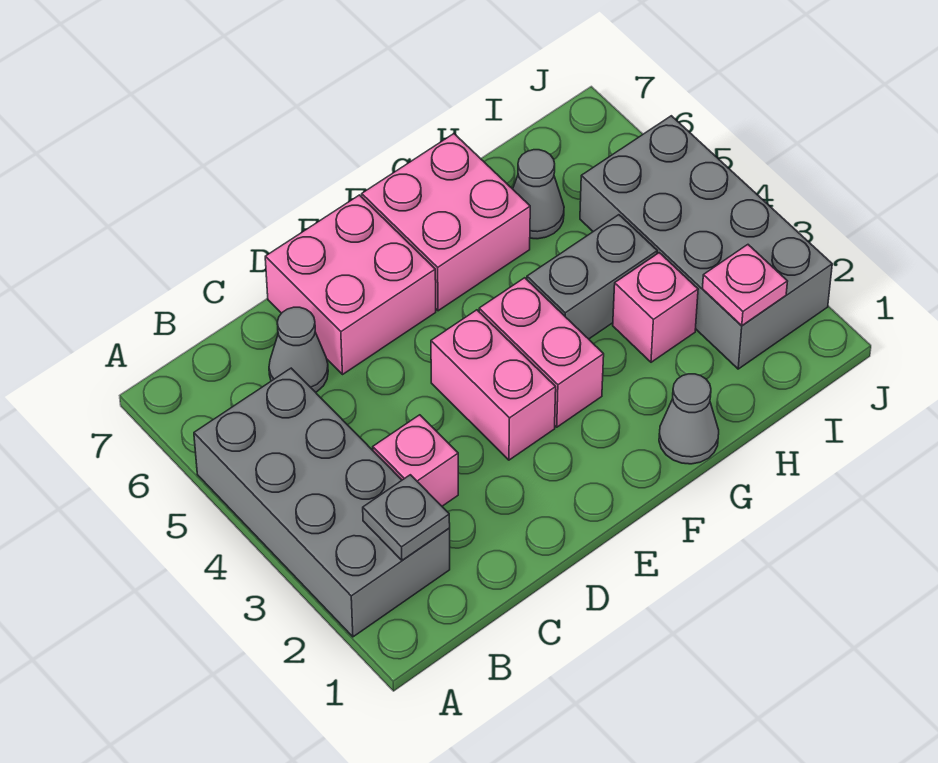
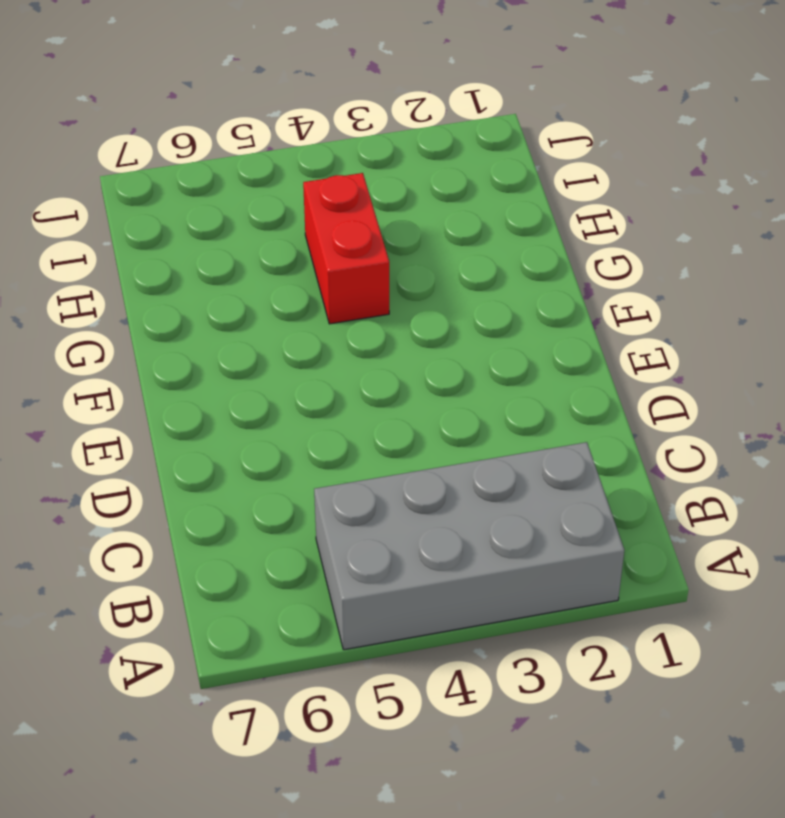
red 1x2 brick [303,173,389,324] -> grey 1x2 brick [527,215,657,339]
none -> pink 1x1 brick [373,415,458,506]
none -> grey 1x1 cone [269,307,328,392]
none -> pink 2x2 brick [265,195,436,374]

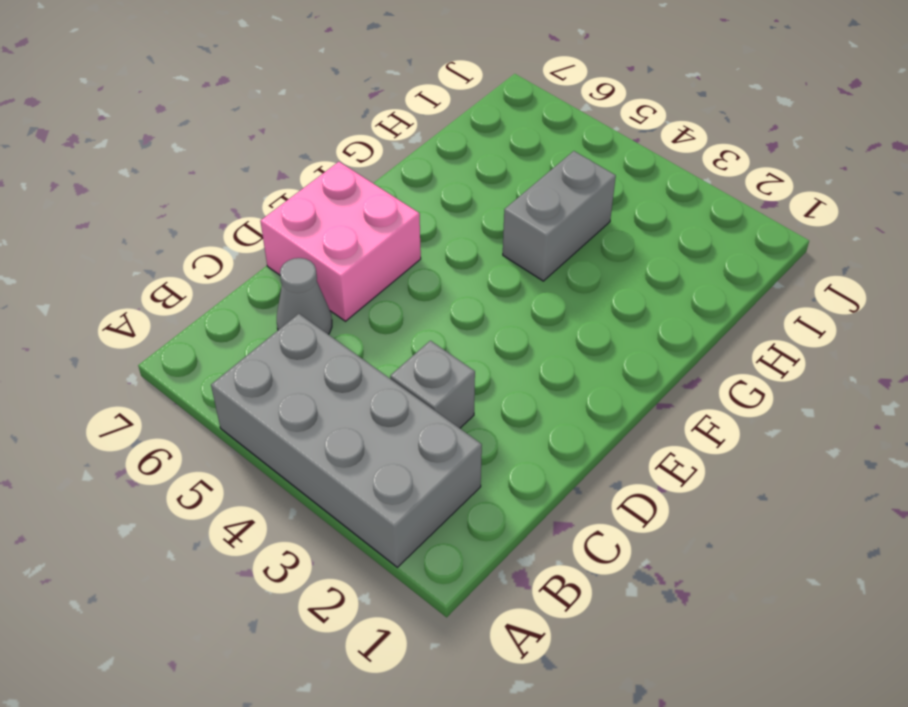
grey 1x1 brick [390,341,475,428] -> pink 1x1 brick [373,415,458,506]
none -> pink 1x2 brick [431,310,556,460]
none -> pink 1x2 brick [479,278,604,427]
none -> pink 2x2 brick [362,134,530,311]

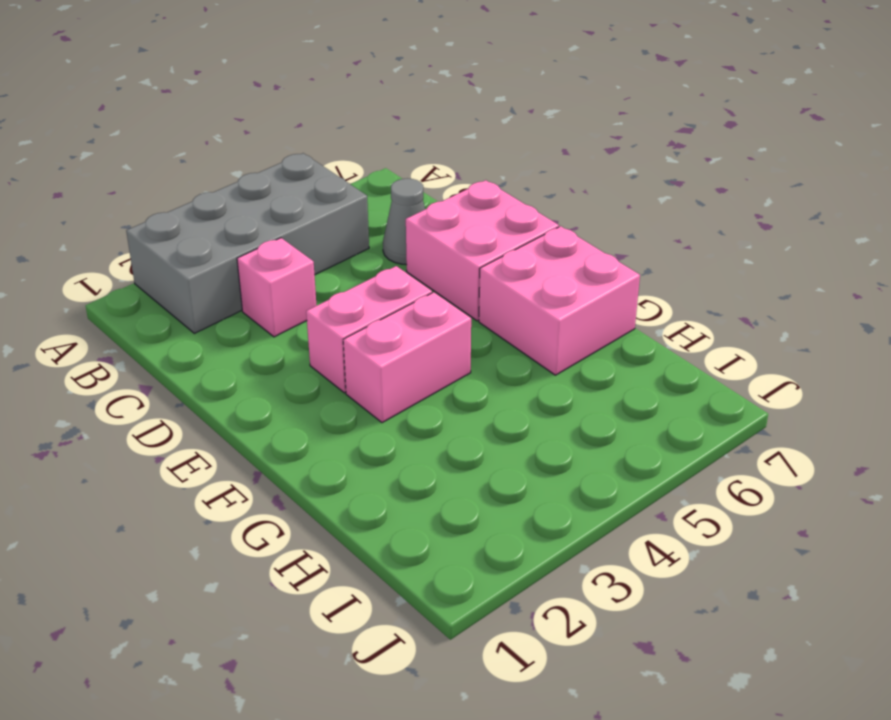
none -> grey 1x1 cone [659,374,719,464]
none -> grey 1x2 brick [527,215,657,339]
none -> pink 1x1 brick [613,253,698,362]

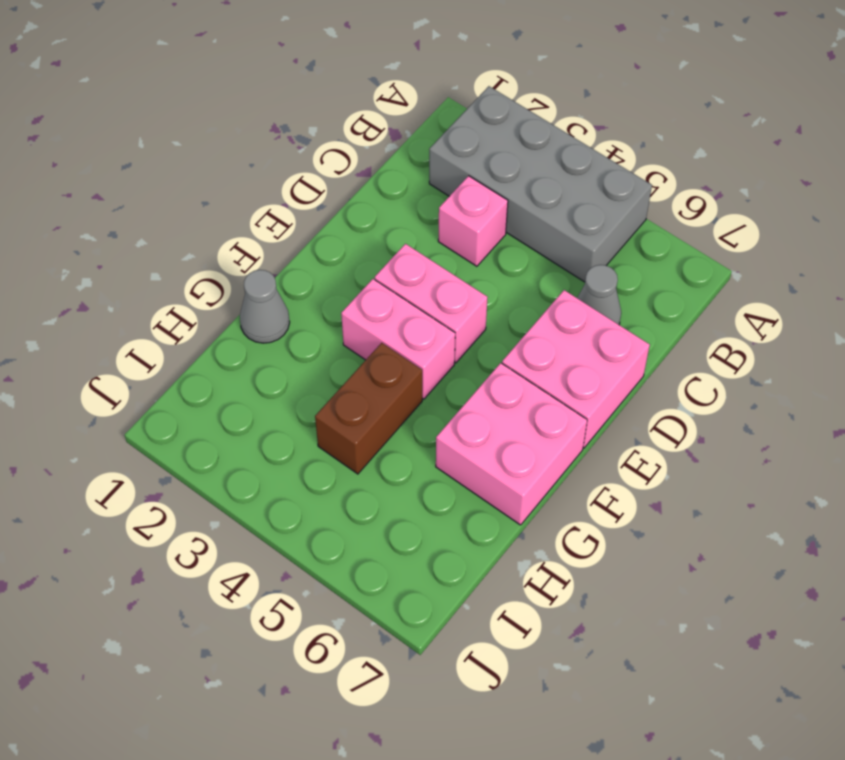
brown 1x2 brick [315,343,422,474] -> grey 1x2 brick [527,215,657,339]
none -> pink 1x1 brick [613,253,698,362]
none -> grey 1x1 cone [513,150,564,239]
none -> grey 2x4 brick [580,116,832,369]

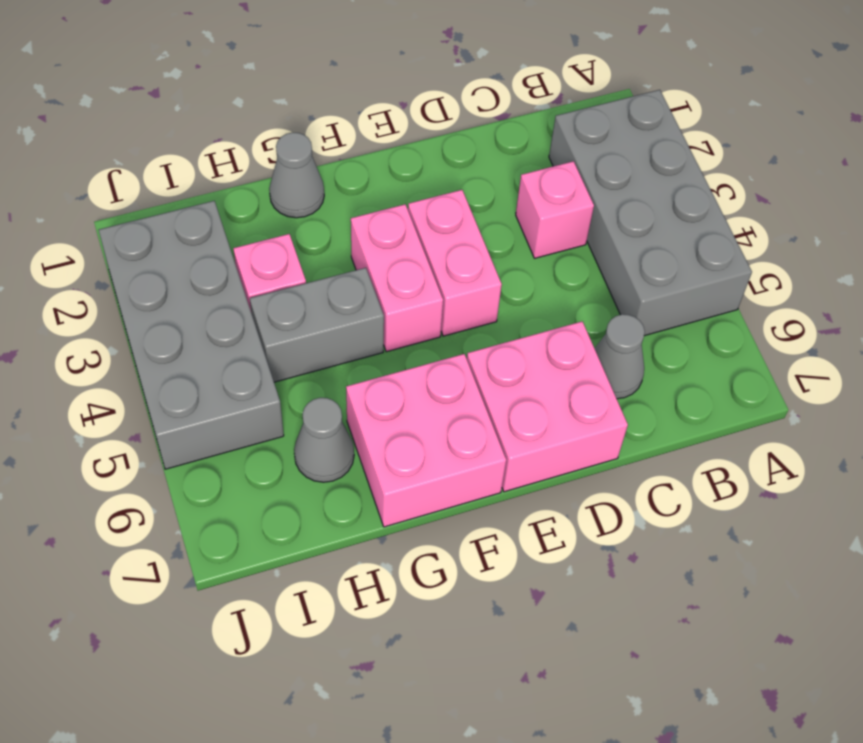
none -> grey 1x1 plate [363,475,450,560]
none -> pink 1x1 plate [702,245,788,326]

